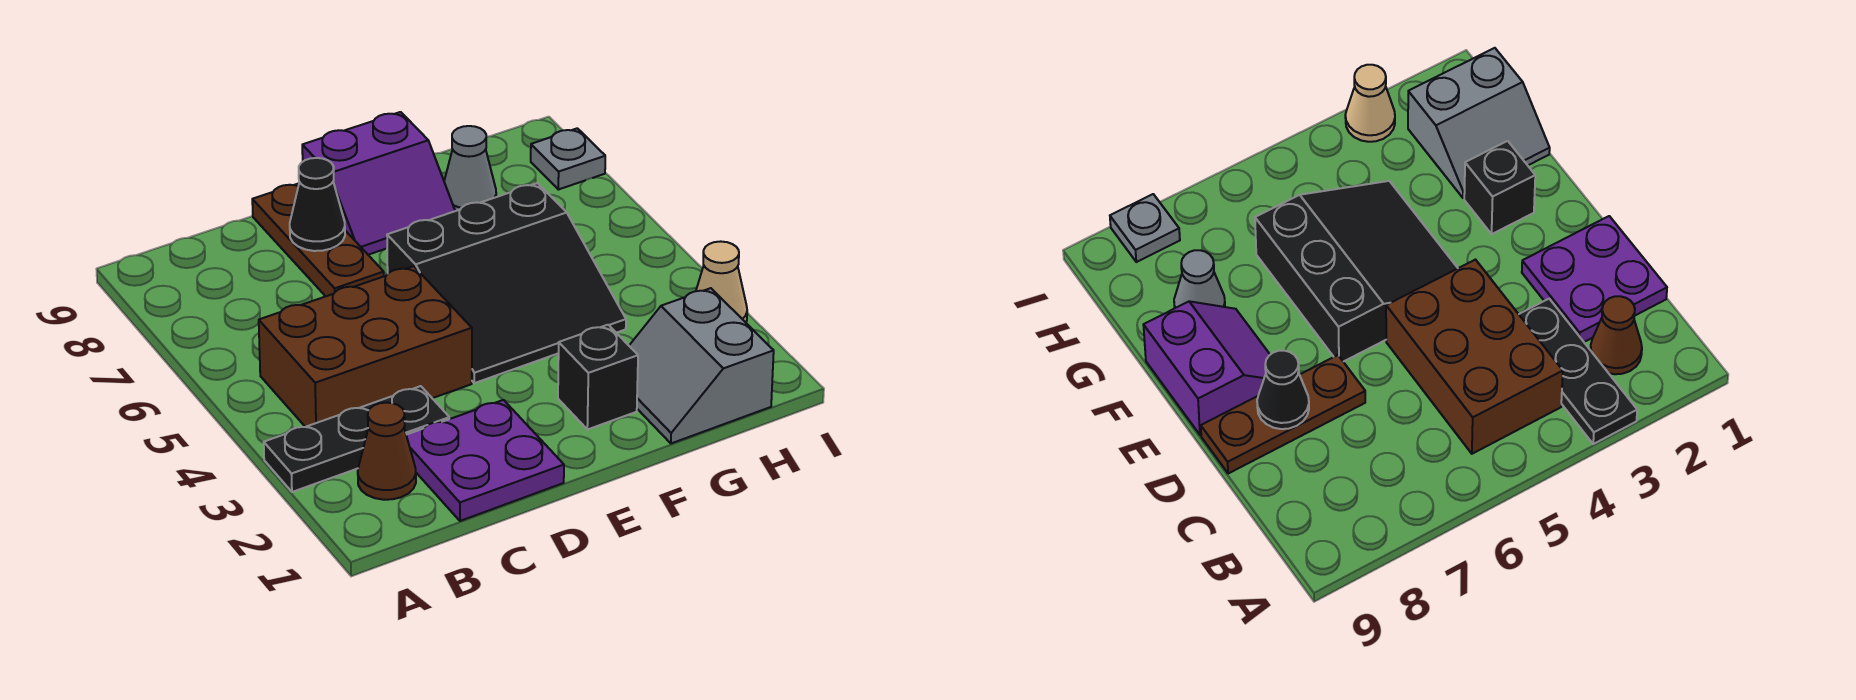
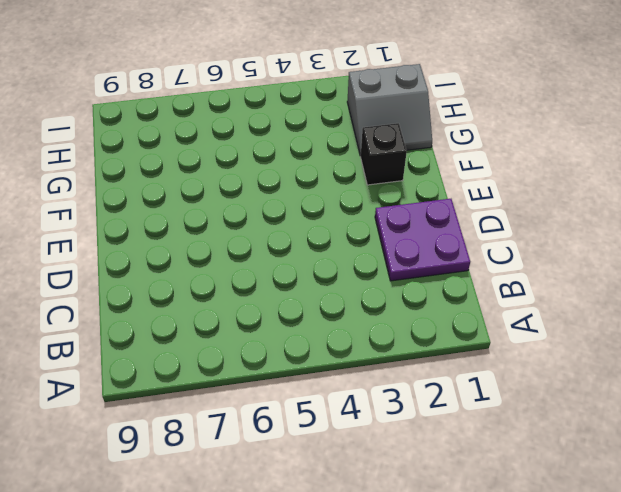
none -> black 1x3 plate [264,386,449,492]
none -> brown 1x1 cone [358,403,416,500]
none -> brown 2x3 brick [259,266,472,427]

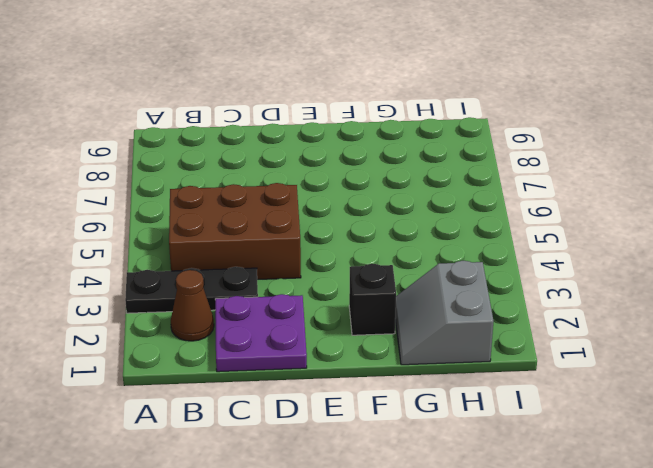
none -> brown 1x3 plate [252,183,384,296]
none -> black 3x3 slope [387,183,626,383]
none -> purple 2x2 slope [302,112,455,255]

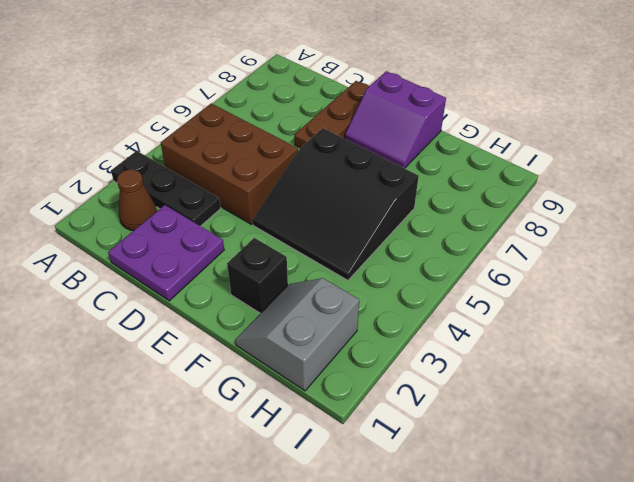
none -> grey 1x1 cone [444,126,496,211]
none -> tan 1x1 cone [696,241,747,322]
none -> grey 1x1 plate [531,128,605,190]

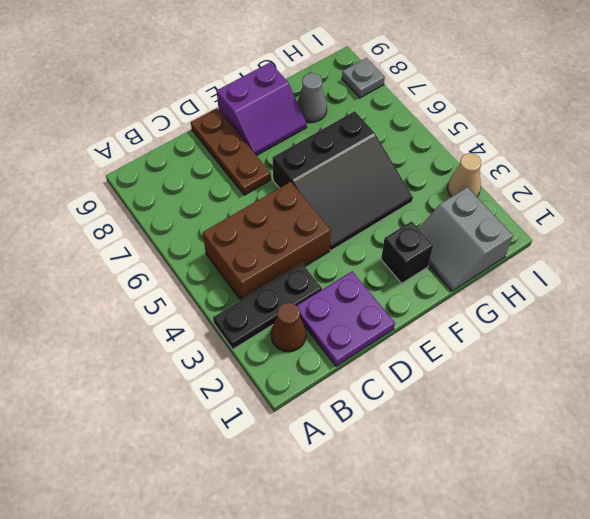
none -> black 1x1 cone [290,158,345,251]

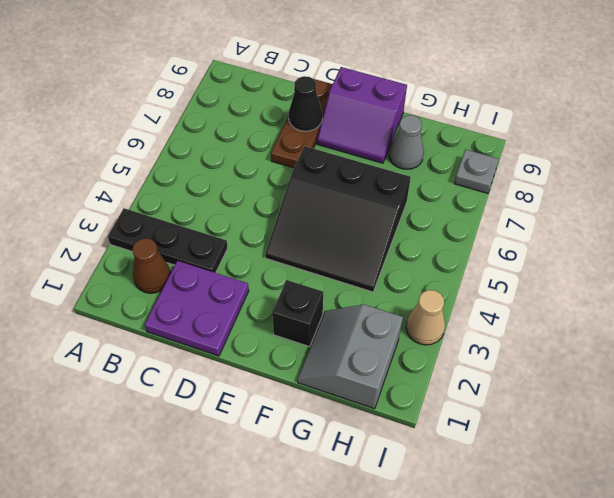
none -> brown 2x3 brick [259,266,472,427]

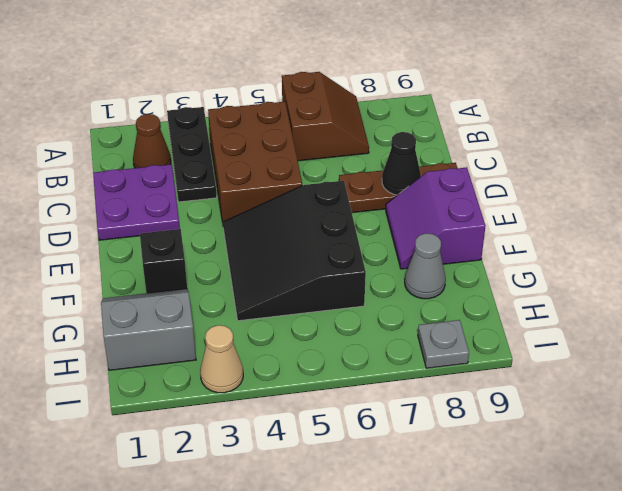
brown 2x2 slope [282,72,369,161] -> none

